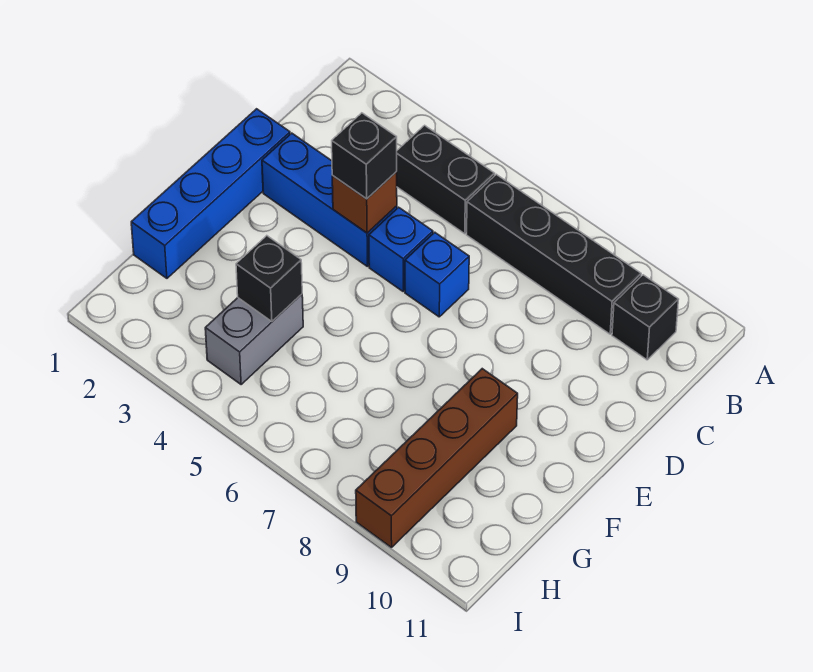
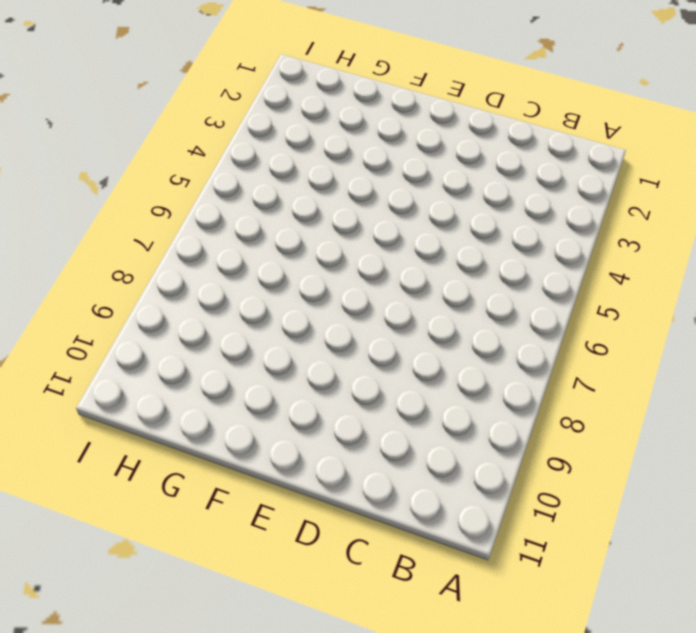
none -> black 1x2 brick [396,125,495,234]
none -> black 1x4 brick [467,174,641,334]
none -> black 1x1 brick [612,275,679,360]

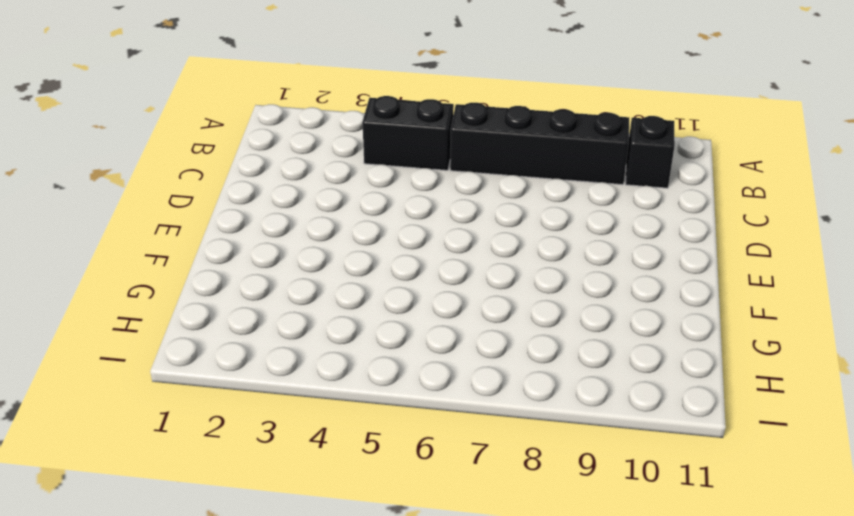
none -> blue 1x4 brick [131,109,290,278]
none -> blue 1x3 brick [262,133,397,266]
none -> blue 1x1 brick [369,207,433,291]

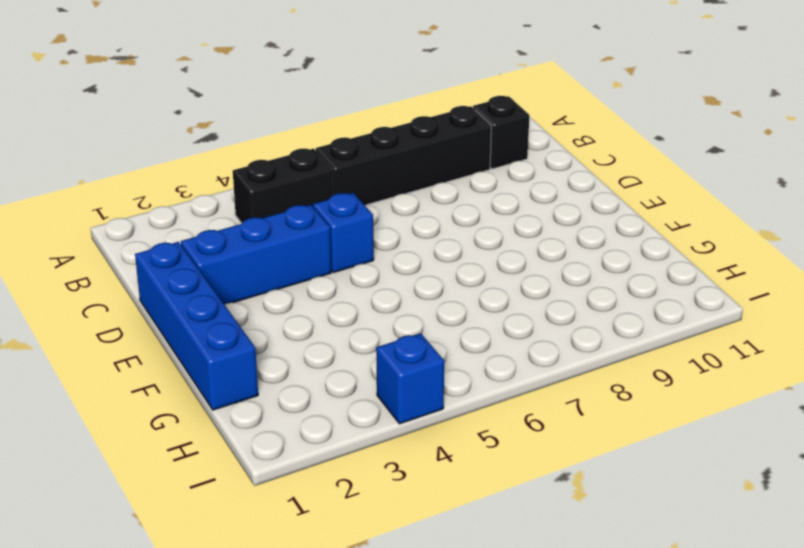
blue 1x1 brick [376,333,444,424] -> blue 1x1 brick moved to [405,232,469,317]
none -> brown 1x4 brick [356,369,518,548]
none -> grey 1x2 brick [205,294,303,384]
none -> brown 1x1 brick [332,172,397,233]

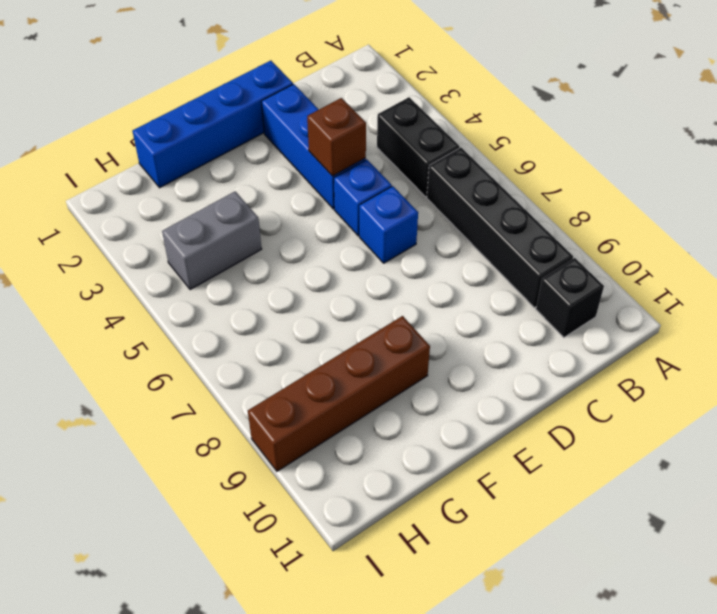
none -> black 1x1 brick [236,236,302,321]
none -> black 1x1 brick [332,113,397,199]

